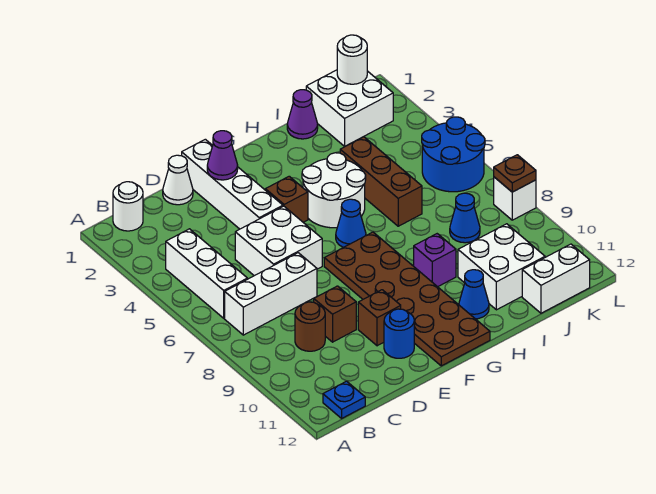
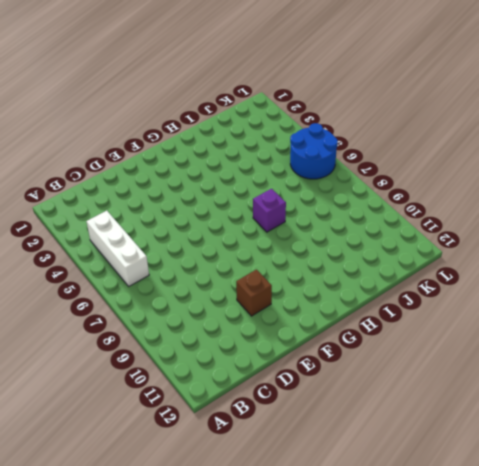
purple 1x1 brick [253,189,286,232] -> purple 1x1 brick moved to [414,234,456,287]
none -> white 1x1 round brick [113,182,143,231]
none -> white 1x3 brick [225,253,317,335]
none -> blue 1x1 plate [323,381,365,418]

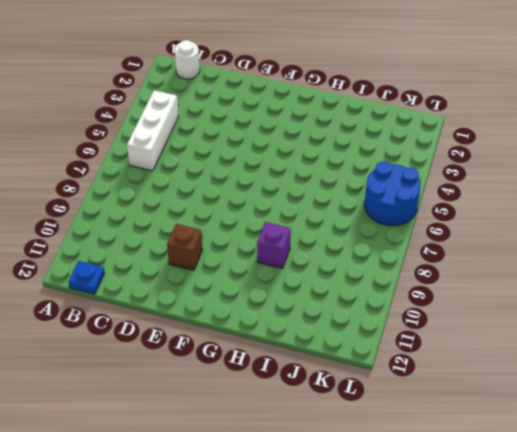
none -> white 1x3 brick [225,253,317,335]
none -> brown 1x1 round brick [295,302,325,351]
none -> white 1x1 cone [163,155,193,205]

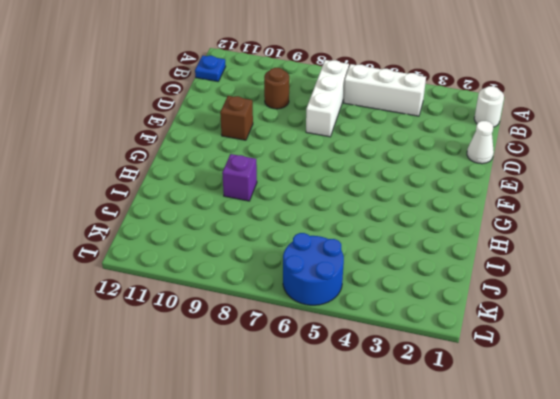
none -> white 2x2 brick [235,206,322,276]
none -> brown 1x1 brick [314,286,356,342]
none -> white 1x4 brick [182,139,283,229]

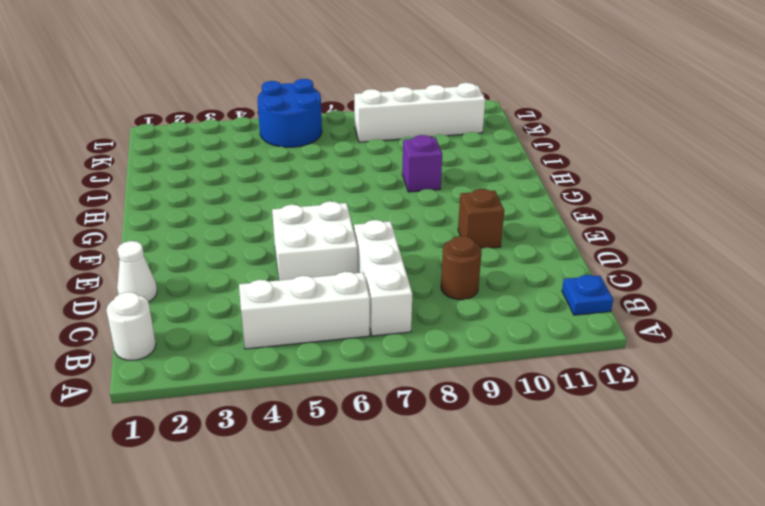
white 1x4 brick [354,83,485,142] -> white 1x4 brick moved to [182,139,283,229]
none -> brown 1x1 brick [314,286,356,342]
none -> blue 1x1 round brick [384,309,414,358]
none -> brown 1x1 brick [265,176,308,222]

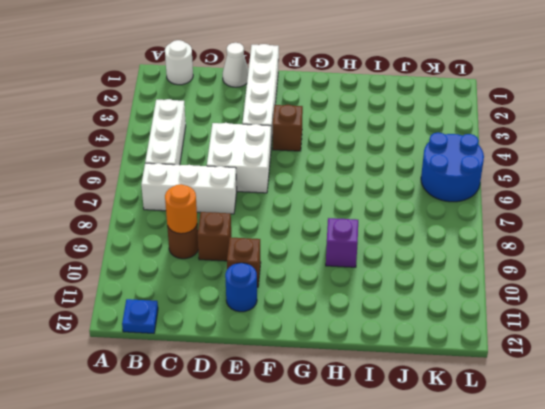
orange 1x1 round brick [165,184,197,234] -> none
none -> brown 2x6 plate [324,232,490,366]
none -> white 2x2 round brick [302,153,366,228]
none -> blue 1x1 cone [336,199,366,247]

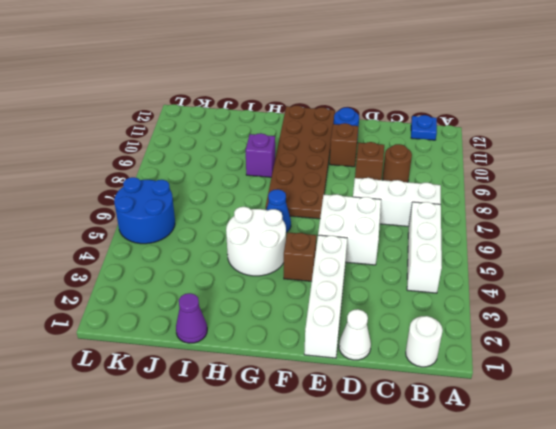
none -> blue 1x1 cone [459,270,489,319]
none -> brown 1x3 brick [340,137,422,226]
none -> white 2x2 brick [458,224,545,310]

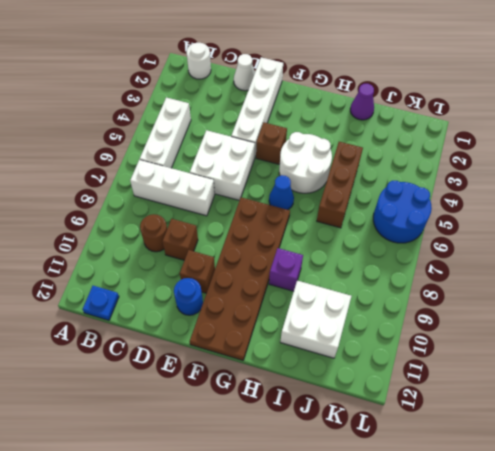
none -> blue 1x1 cone [459,270,489,319]
none -> white 2x2 brick [306,70,393,146]
none -> blue 1x1 cone [450,193,480,243]

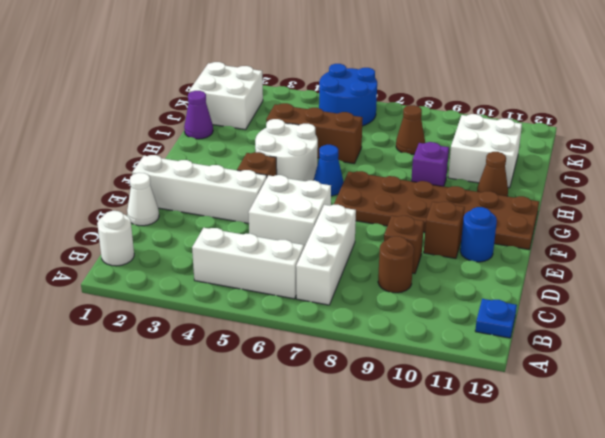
brown 1x1 cone [477,152,508,196] -> blue 1x1 cone [459,270,489,319]
brown 1x1 cone [396,105,425,154] -> blue 1x1 cone [450,193,480,243]
none -> white 1x2 brick [522,244,590,313]
none -> white 1x1 brick [494,177,536,220]
none -> purple 1x1 cone [207,131,238,180]

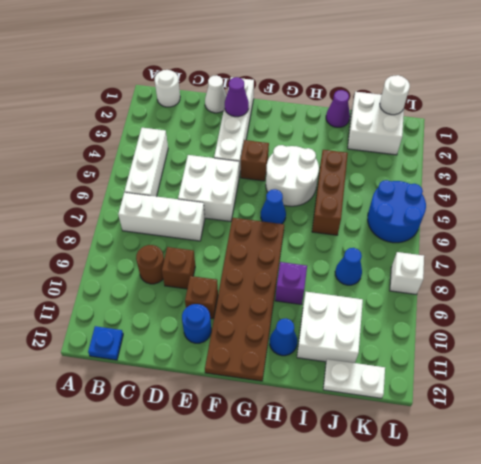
white 1x2 plate [323,359,385,398] -> white 1x2 brick [522,244,590,313]
none -> brown 1x1 plate [494,155,536,192]

